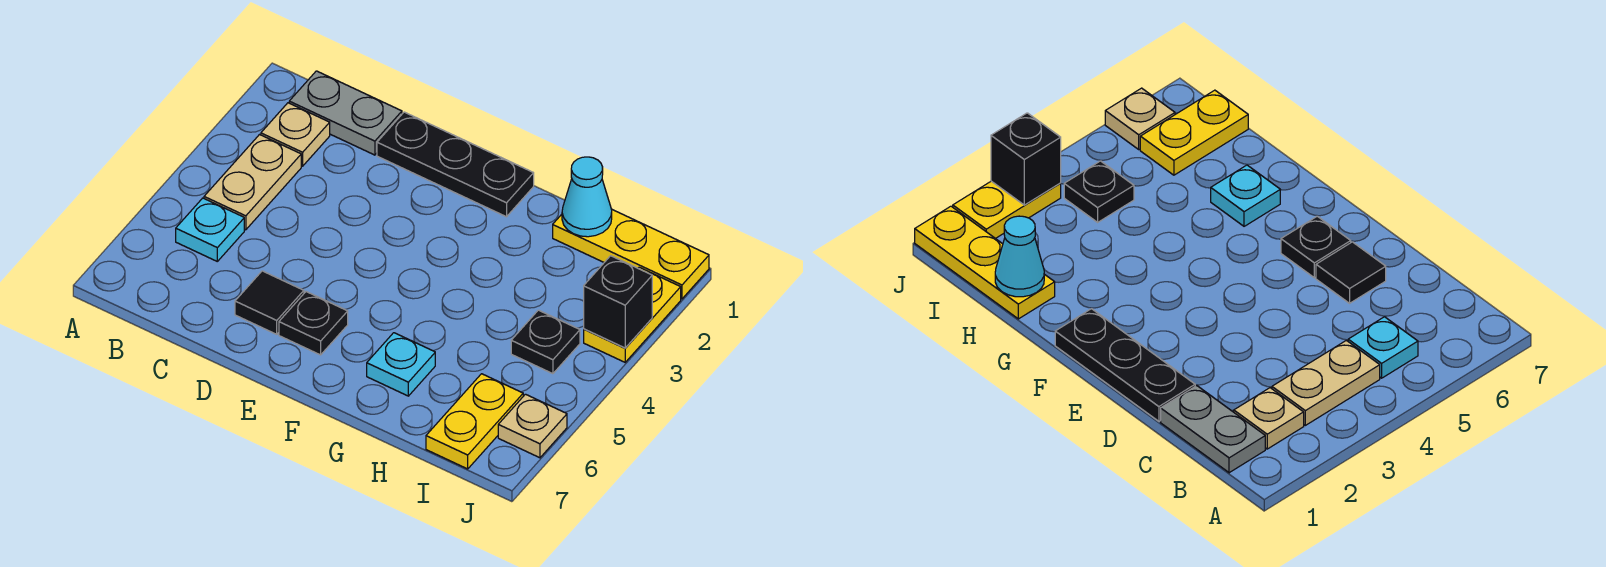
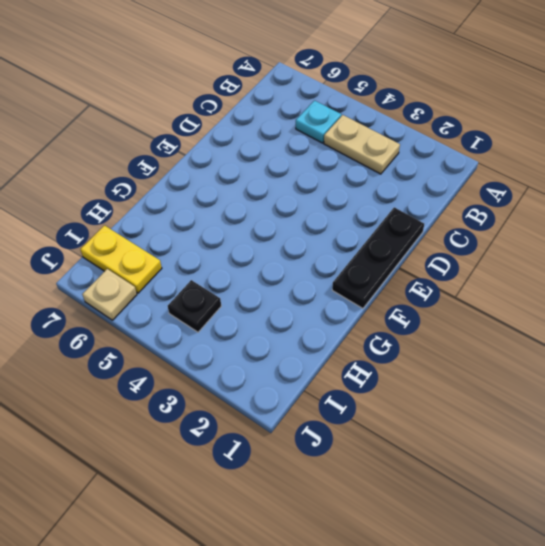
none -> grey 1x2 plate [289,71,402,155]
none -> tan 1x1 plate [261,103,330,166]
none -> black 1x1 tile [235,271,304,334]

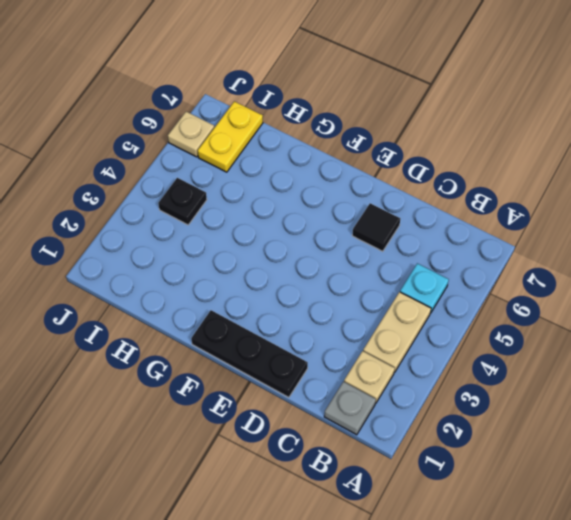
grey 1x1 plate [324,382,376,435] -> grey 1x2 plate [289,71,402,155]
none -> black 1x1 plate [279,292,348,355]
none -> cyan 1x1 plate [367,333,435,396]
none -> yellow 1x3 plate [553,209,709,299]

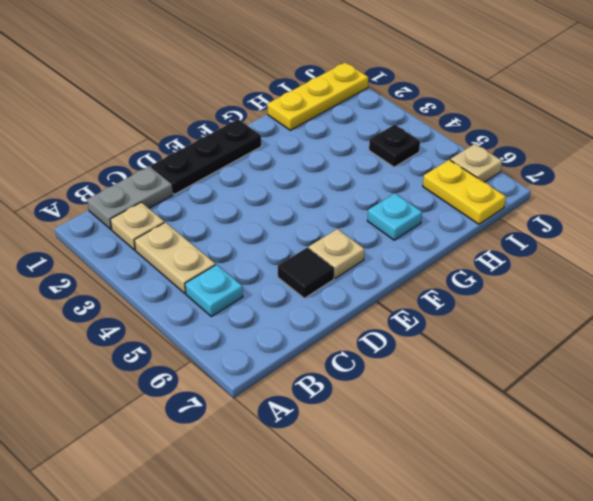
tan 1x1 plate [309,229,364,278] -> black 1x1 plate [279,292,348,355]
none -> yellow 1x2 plate [584,267,681,362]
none -> cyan 1x1 cone [562,157,612,237]
none -> black 1x1 brick [584,256,652,348]

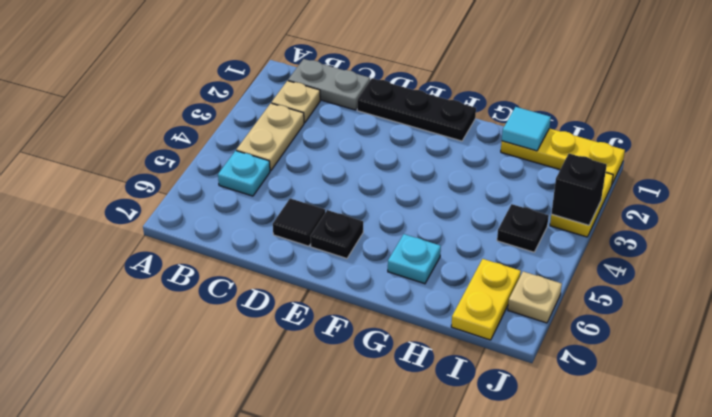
cyan 1x1 tile [502,107,551,151] -> cyan 1x1 cone [562,157,612,237]

